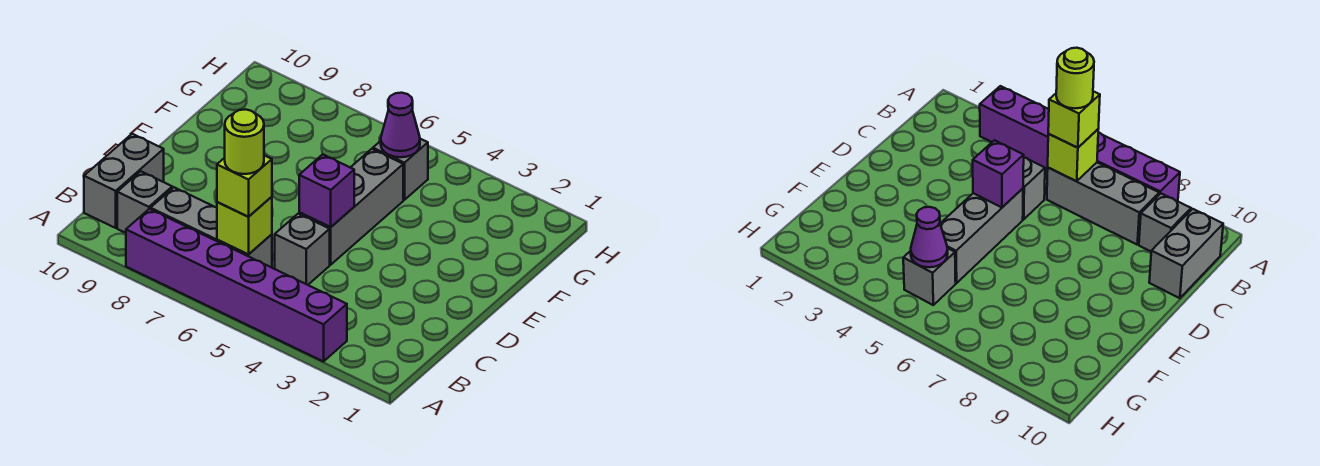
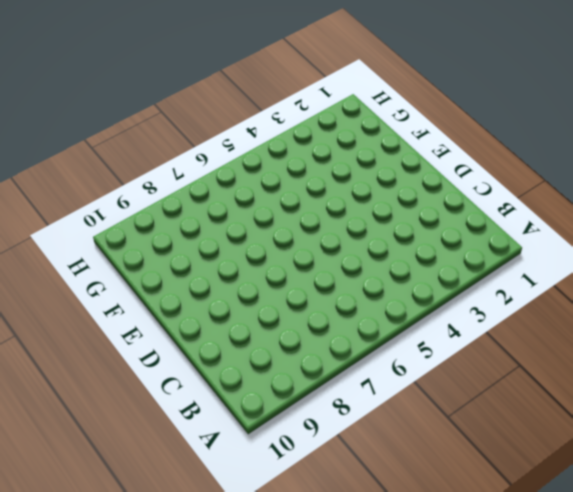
none -> purple 1x6 brick [126,209,347,362]
none -> grey 1x3 brick [151,187,272,268]
none -> grey 1x1 brick [117,171,172,233]

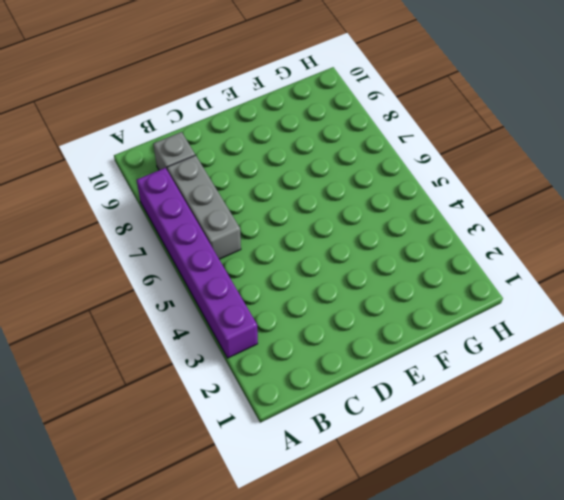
none -> grey 1x2 brick [84,134,164,228]
none -> grey 1x1 brick [275,214,330,285]
none -> grey 1x3 brick [299,149,403,265]

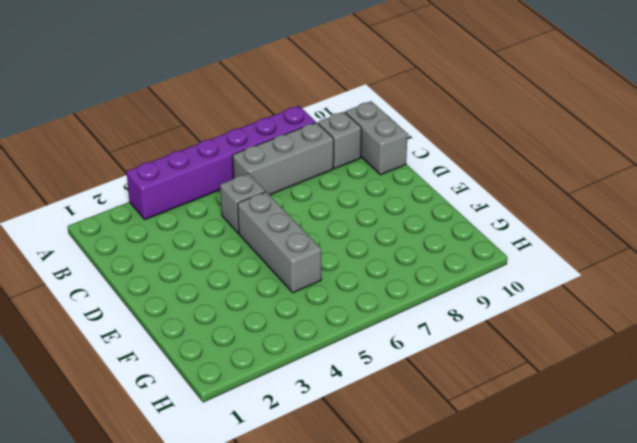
none -> grey 1x1 brick [373,139,428,200]
none -> lime 1x1 brick [217,197,272,255]
none -> purple 1x1 brick [299,154,354,227]

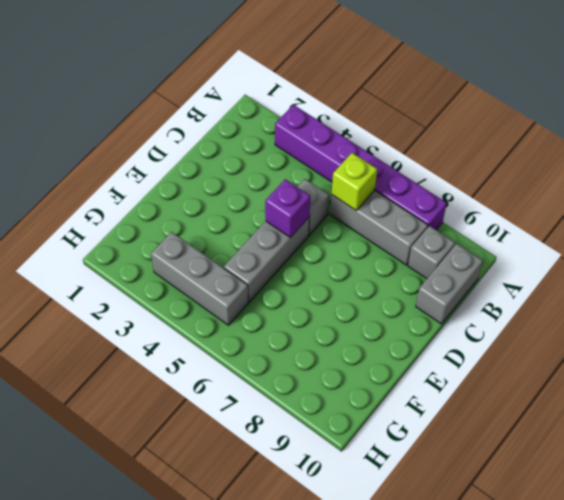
grey 1x3 brick [151,232,248,325] -> grey 1x1 brick [373,139,428,200]
none -> purple 1x1 cone [381,93,420,157]
none -> lime 1x1 brick [217,156,272,217]
none -> lime 1x1 round brick [225,109,264,174]

